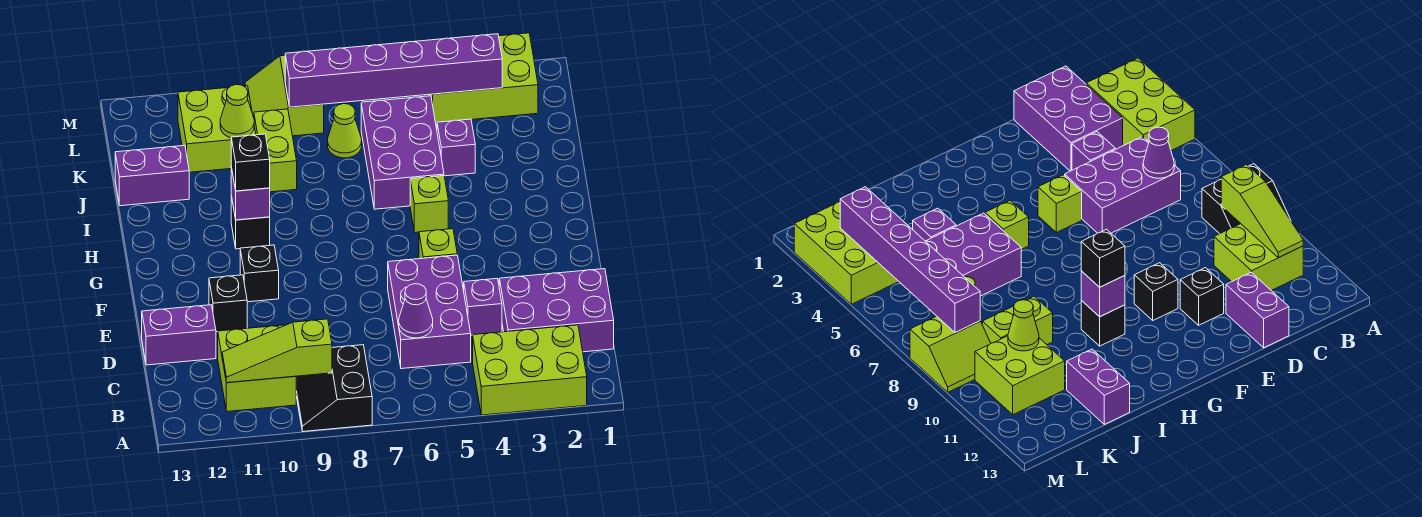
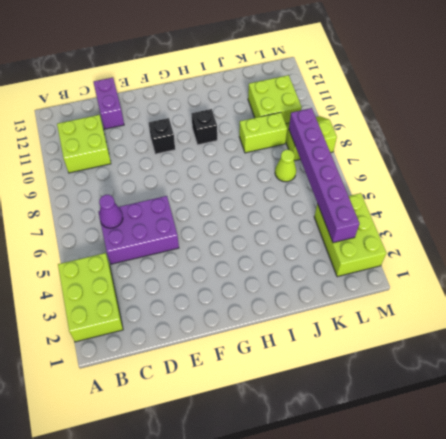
none -> black 2x2 slope [296,345,372,431]
none -> purple 2x3 brick [499,269,614,352]
none -> purple 1x1 brick [464,279,502,335]

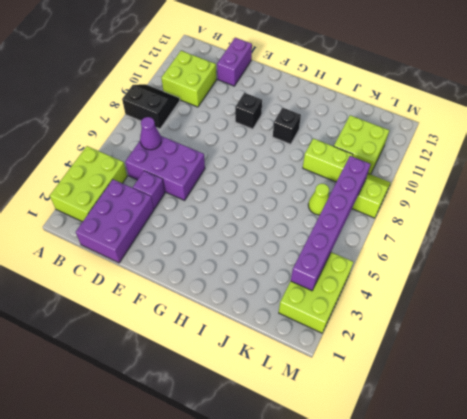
none -> black 1x1 brick [209,275,247,332]
none -> lime 1x1 brick [419,229,457,259]
none -> lime 1x1 brick [410,176,448,233]

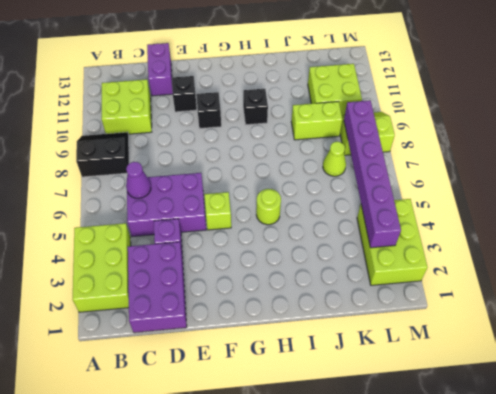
lime 1x1 round brick [256,189,281,225] -> lime 1x1 brick [410,176,448,233]
none -> purple 2x3 brick [361,96,444,209]
none -> purple 1x1 brick [437,119,475,176]
none -> purple 1x2 brick [115,145,189,206]

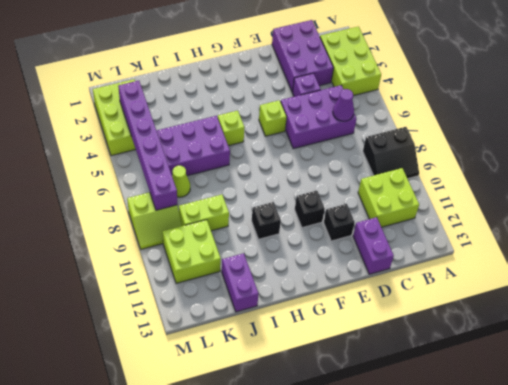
none -> purple 1x1 brick [437,119,475,176]
none -> lime 1x3 slope [222,319,332,383]
none -> purple 1x1 brick [231,167,270,220]

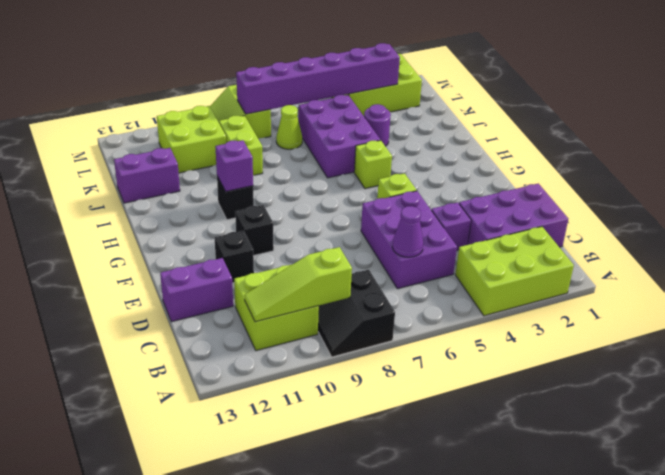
purple 1x1 round brick [364,104,391,146] -> purple 1x1 brick [437,119,475,176]
none -> lime 1x1 cone [220,84,254,138]
none -> black 1x1 brick [231,134,270,191]

